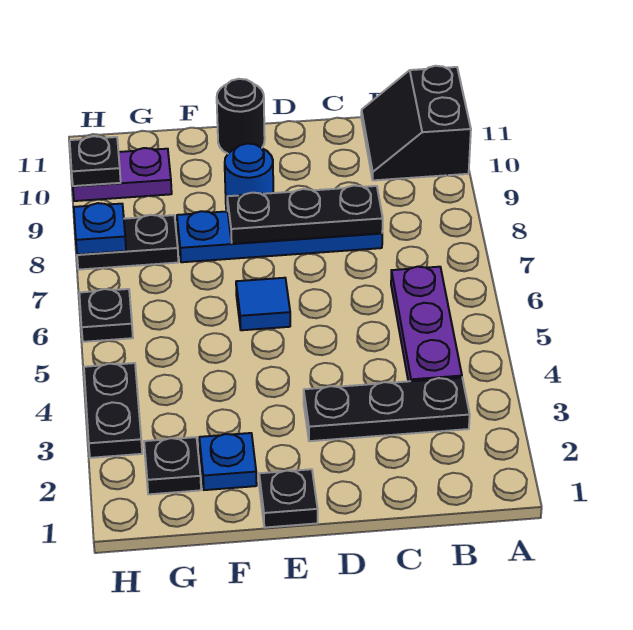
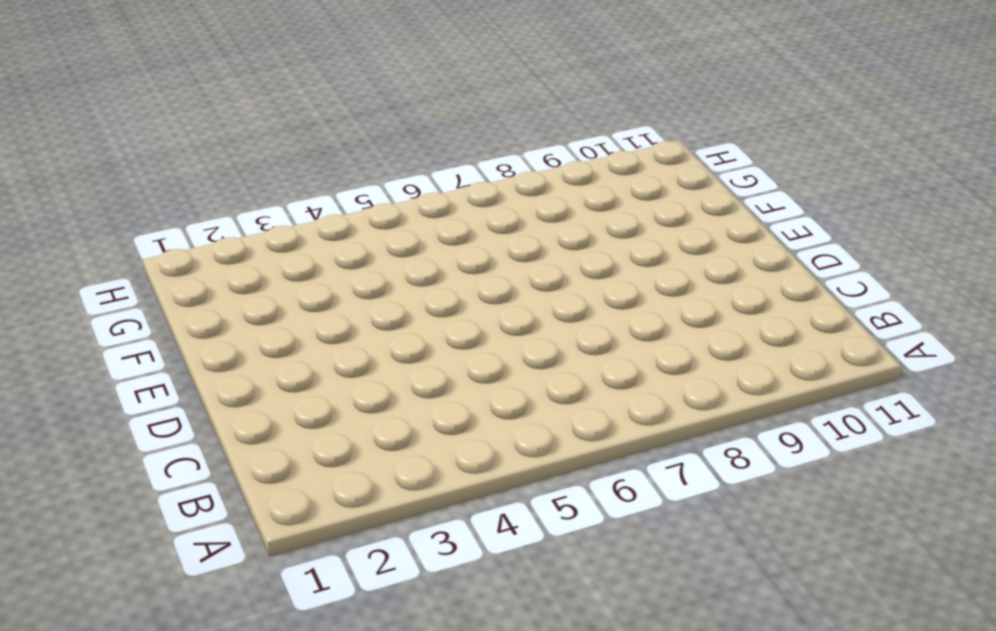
none -> black 2x2 slope [361,66,471,180]
none -> black 1x3 plate [304,377,470,441]
none -> purple 1x3 plate [391,267,462,381]

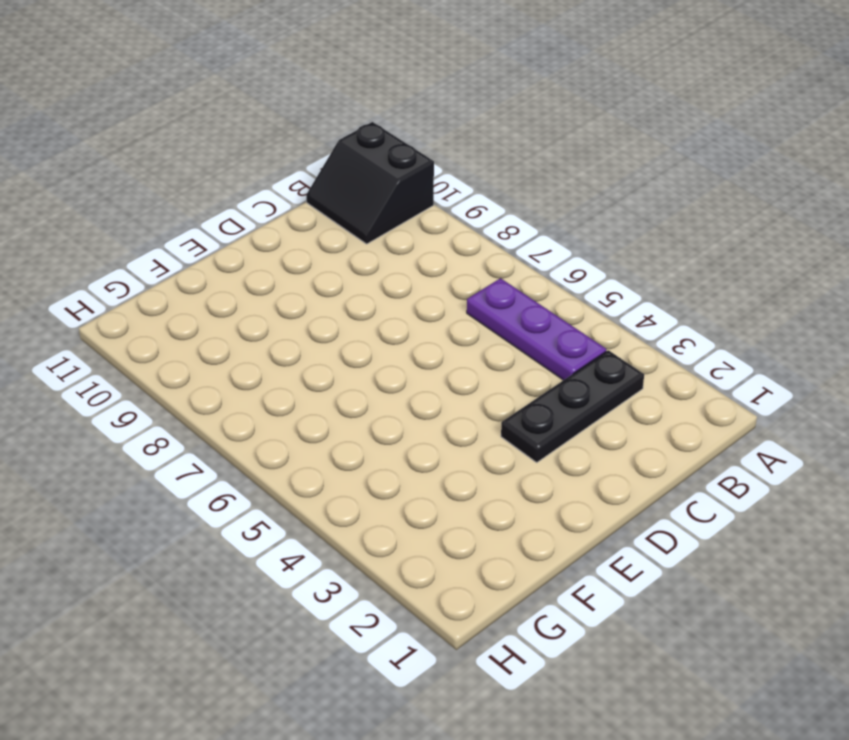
none -> blue 1x4 plate [177,211,382,262]
none -> black 1x1 plate [259,469,318,527]
none -> blue 1x1 tile [236,278,290,330]

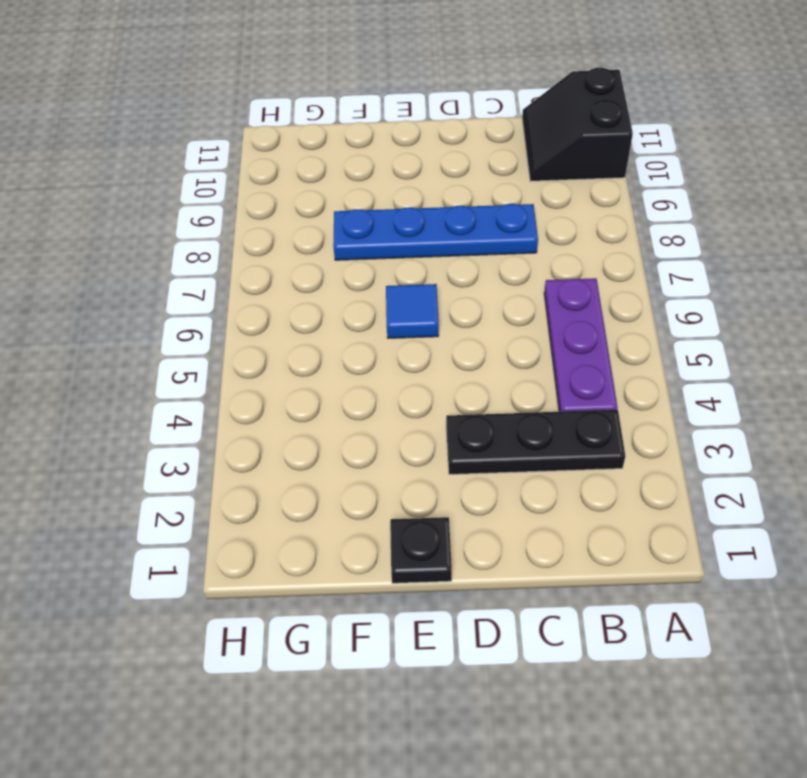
none -> blue 1x1 round brick [225,144,273,211]
none -> black 1x1 round brick [217,79,265,154]
none -> blue 1x1 plate [199,433,257,490]

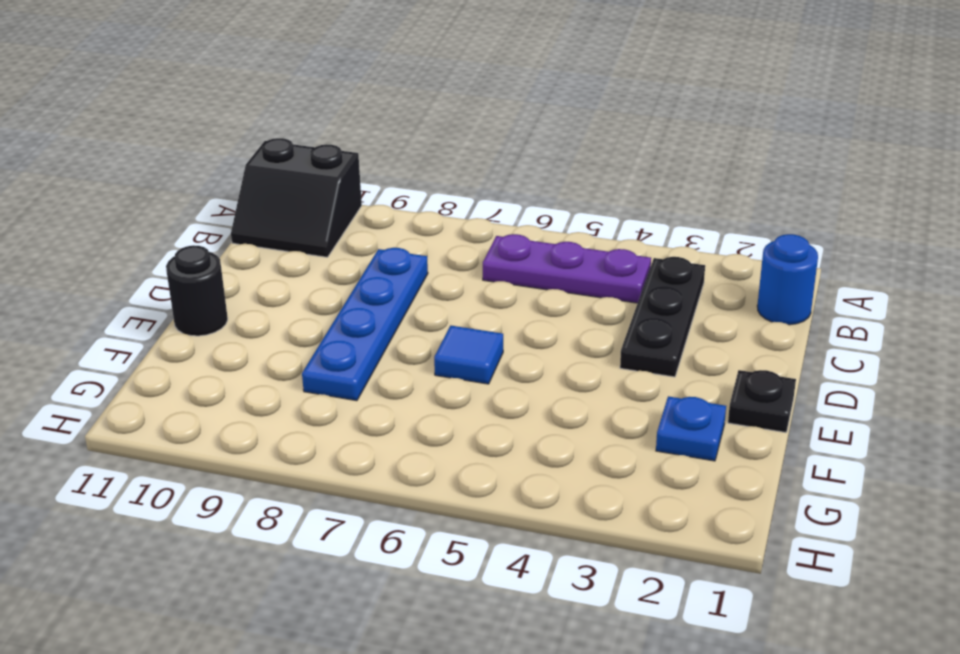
blue 1x1 round brick [757,234,818,325] -> blue 1x1 round brick moved to [225,144,273,211]
none -> black 1x1 plate [144,437,201,494]
none -> black 1x2 plate [77,215,178,270]
none -> purple 1x2 plate [73,148,172,201]

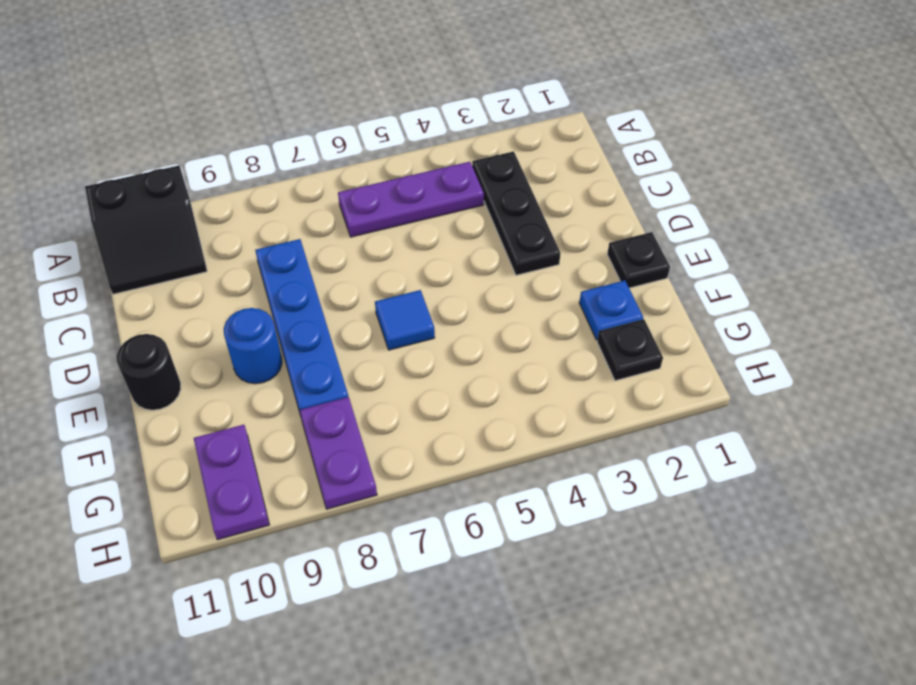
purple 1x2 plate [300,397,377,509] -> black 1x2 plate [77,215,178,270]
none -> black 1x2 plate [84,363,142,458]
none -> black 1x1 plate [79,289,133,342]
none -> black 1x3 plate [227,185,383,244]

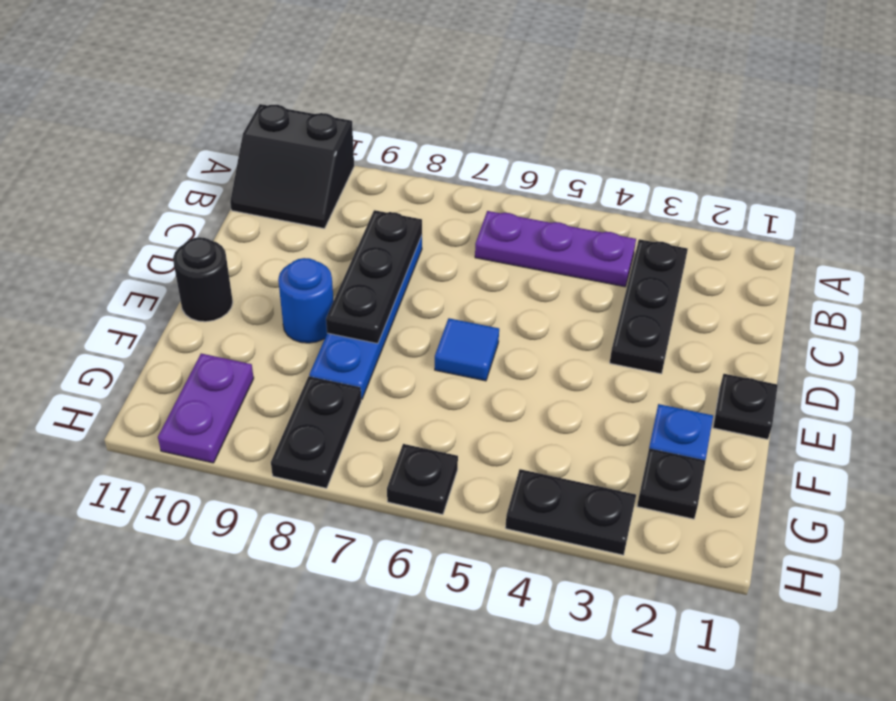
none -> blue 1x1 plate [74,203,126,255]
none -> black 1x1 plate [70,136,121,186]

